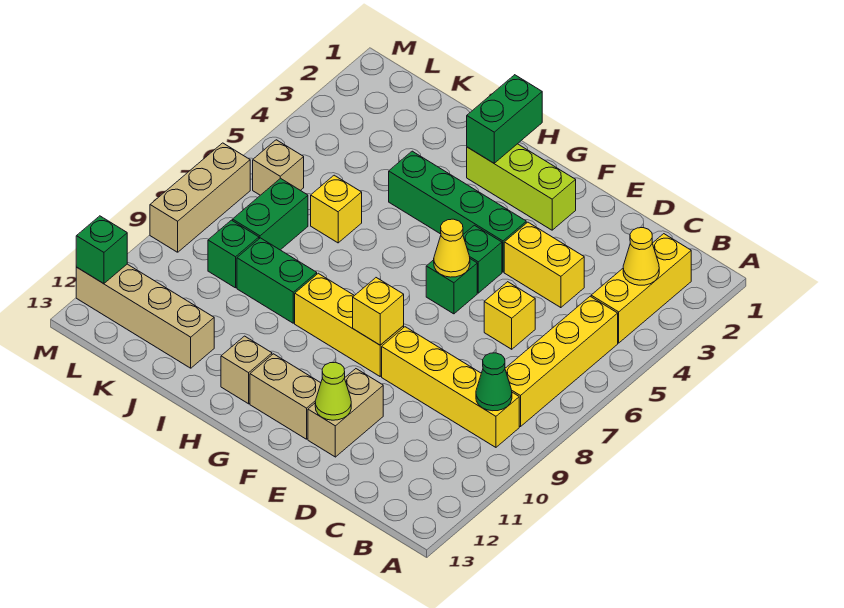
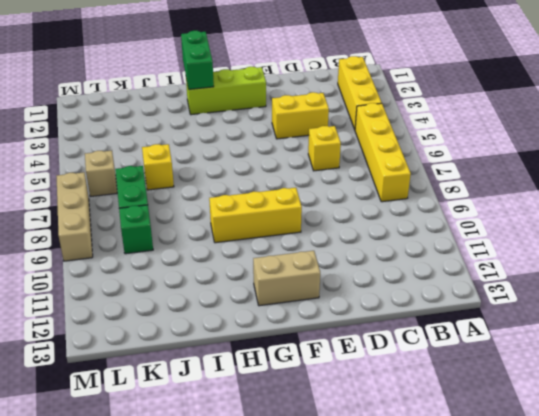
none -> yellow 1x4 brick [382,327,519,447]
none -> tan 1x2 brick [308,369,383,457]
none -> green 1x4 brick [389,151,526,272]

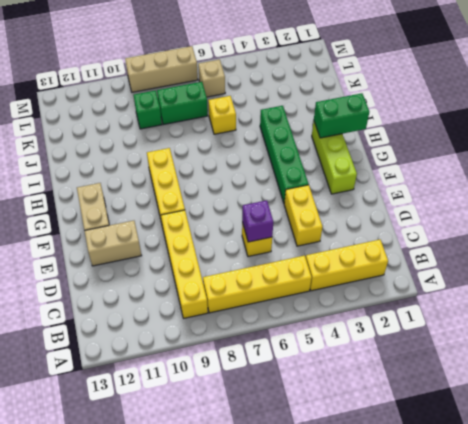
purple 1x1 brick [242,200,273,242] -> none
none -> green 1x1 brick [463,225,502,293]
none -> green 1x1 brick [426,259,477,314]
none -> tan 1x1 brick [221,336,272,404]

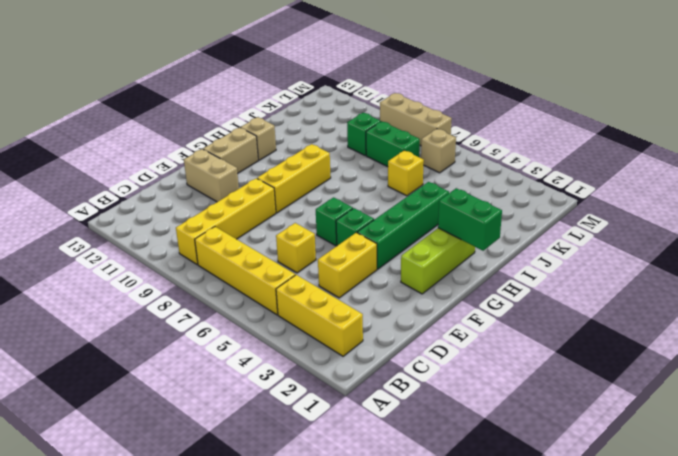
none -> green 1x2 brick [237,238,317,323]
none -> tan 1x4 brick [76,264,214,368]
none -> yellow 1x1 cone [623,228,659,285]

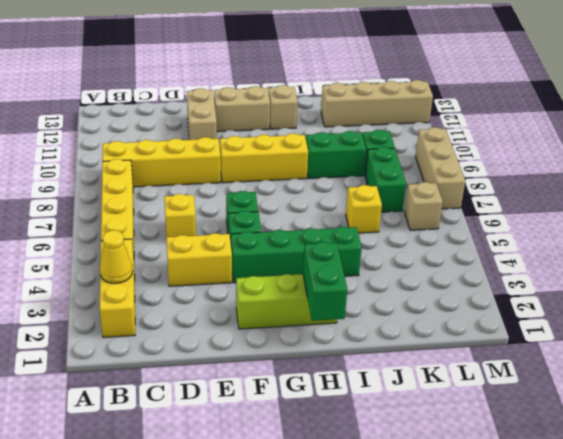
none -> green 1x1 cone [476,353,512,411]
none -> lime 1x1 cone [315,362,351,420]
none -> yellow 1x1 cone [434,219,470,277]

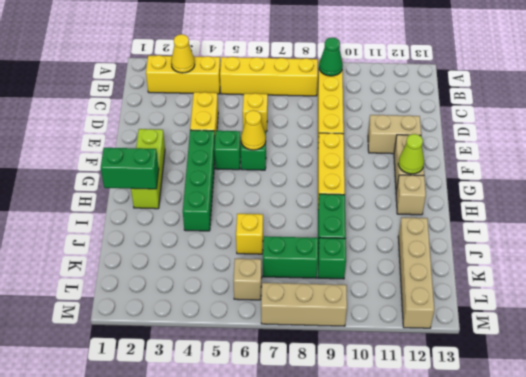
lime 1x1 cone [398,134,424,174] -> lime 1x1 cone moved to [315,362,351,420]
none -> yellow 1x1 brick [353,278,404,345]
none -> green 1x1 brick [76,216,127,284]

